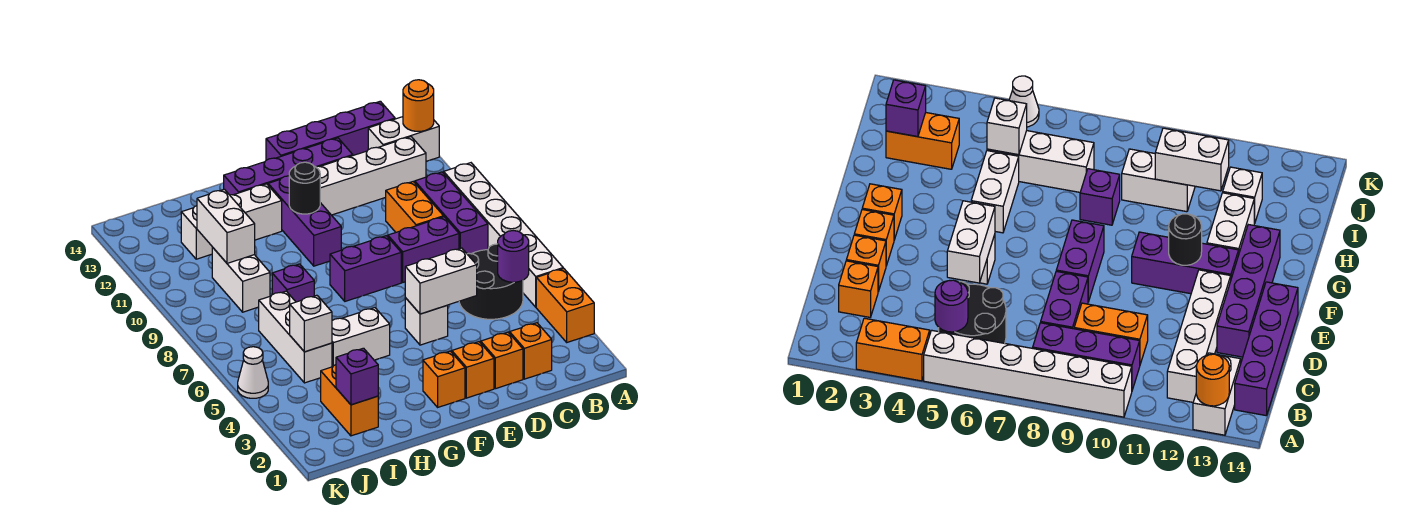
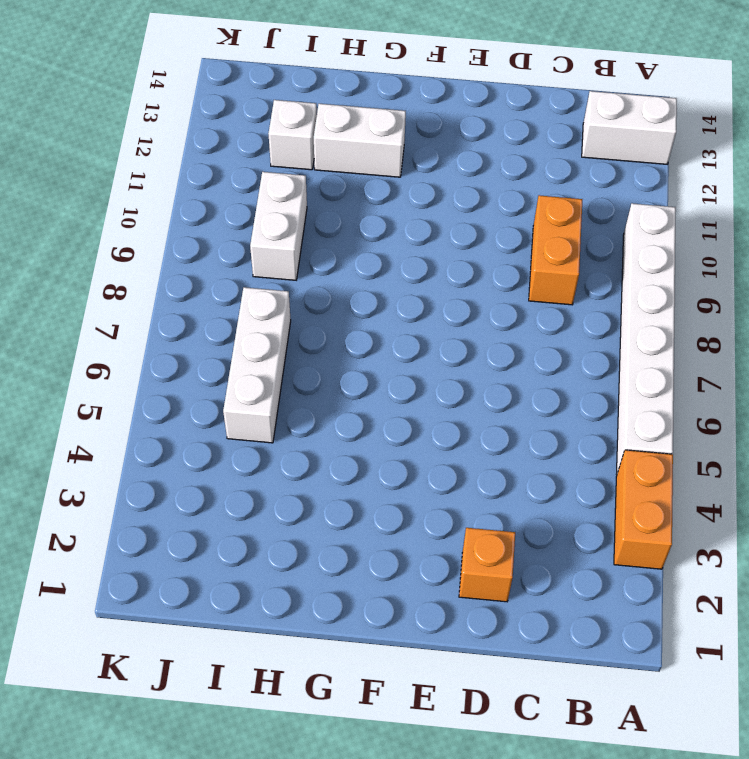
none -> black 2x2 round brick [459,244,523,319]
none -> purple 1x3 brick [415,172,488,254]
none -> white 1x4 brick [316,137,426,215]
none -> purple 1x4 brick [266,101,395,160]

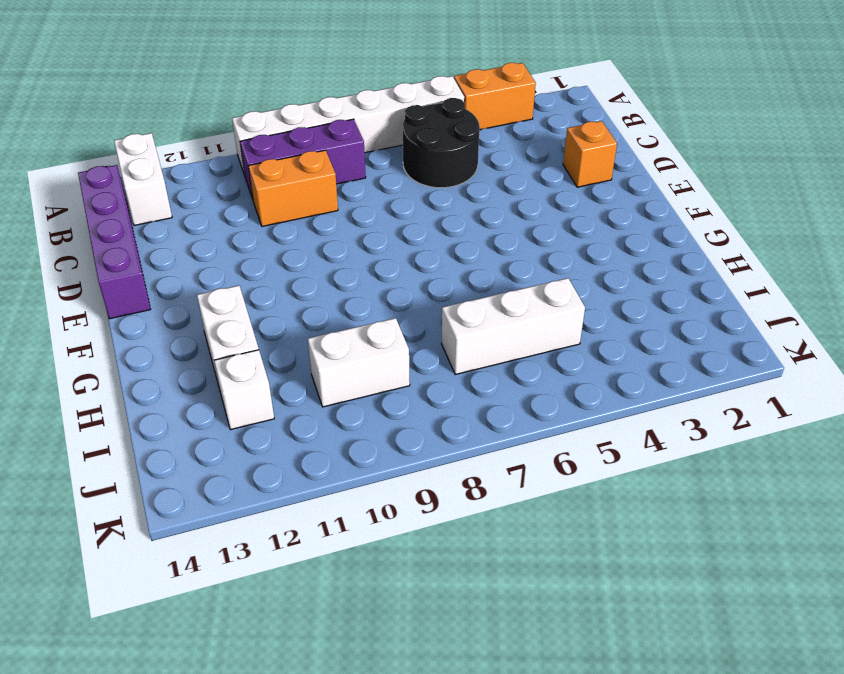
none -> white 1x4 brick [316,137,426,215]
none -> orange 1x1 brick [510,323,552,379]
none -> purple 1x2 brick [388,217,459,282]
none -> purple 1x4 brick [224,138,353,195]

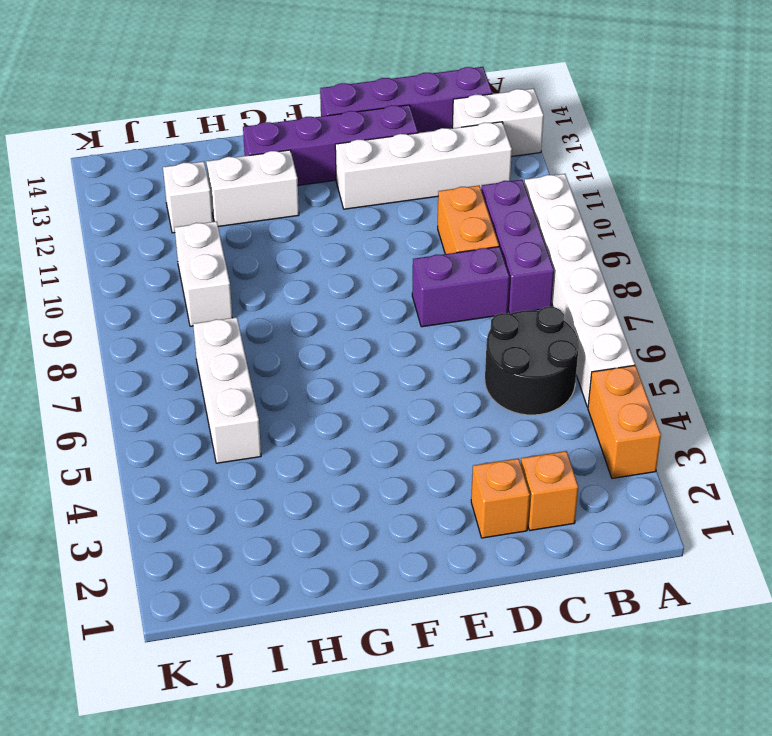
none -> orange 1x1 brick [452,342,494,398]
none -> white 1x1 brick [405,298,448,345]
none -> purple 1x2 brick [330,236,401,301]
none -> orange 1x1 brick [423,351,465,407]

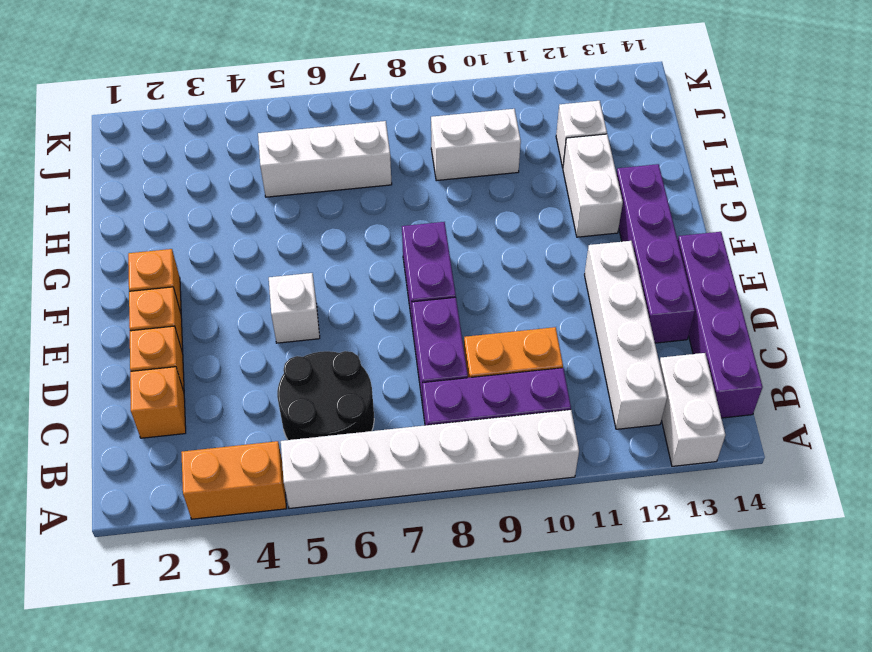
none -> purple 1x3 brick [268,176,341,266]
none -> white 1x2 brick [332,308,390,367]
none -> purple 1x1 brick [272,264,314,302]
none -> orange 1x2 brick [321,365,378,436]

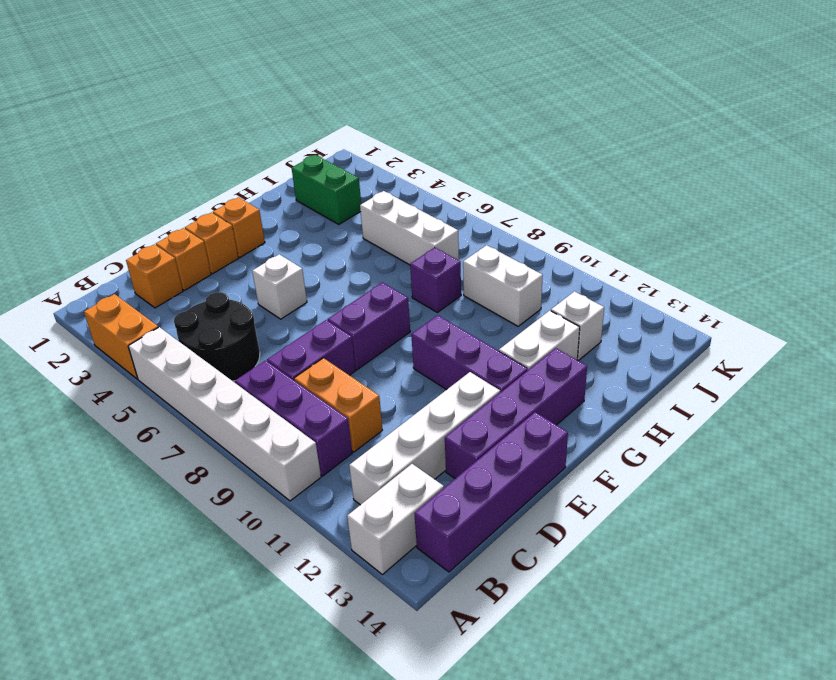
green 1x2 brick [292,155,361,224] -> orange 1x2 brick [321,365,378,436]
none -> white 1x2 brick [332,308,390,367]
none -> white 1x1 cone [238,347,268,398]
none -> orange 1x1 round brick [403,80,434,131]
none -> purple 1x1 round brick [498,231,529,282]

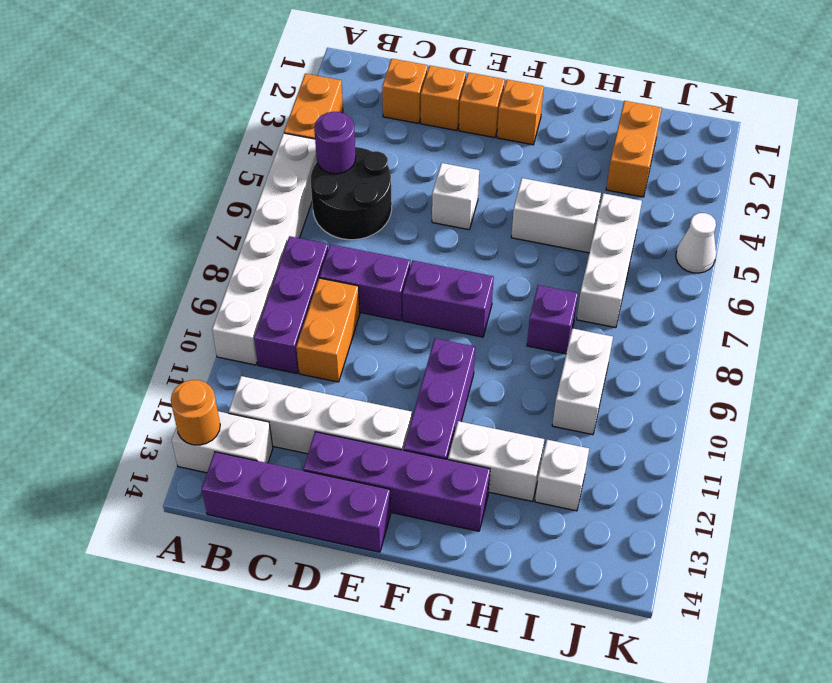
none -> white 1x2 brick [405,248,477,314]
none -> black 1x1 round brick [289,162,320,214]
none -> purple 1x1 brick [336,348,378,405]
none -> white 1x1 brick [290,295,332,352]

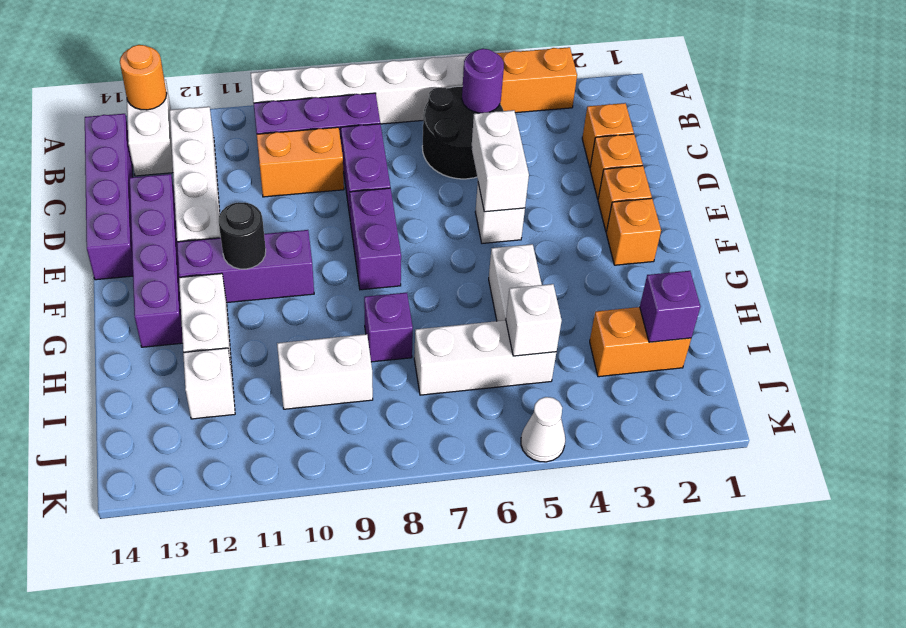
none -> white 1x2 brick [197,189,255,263]

